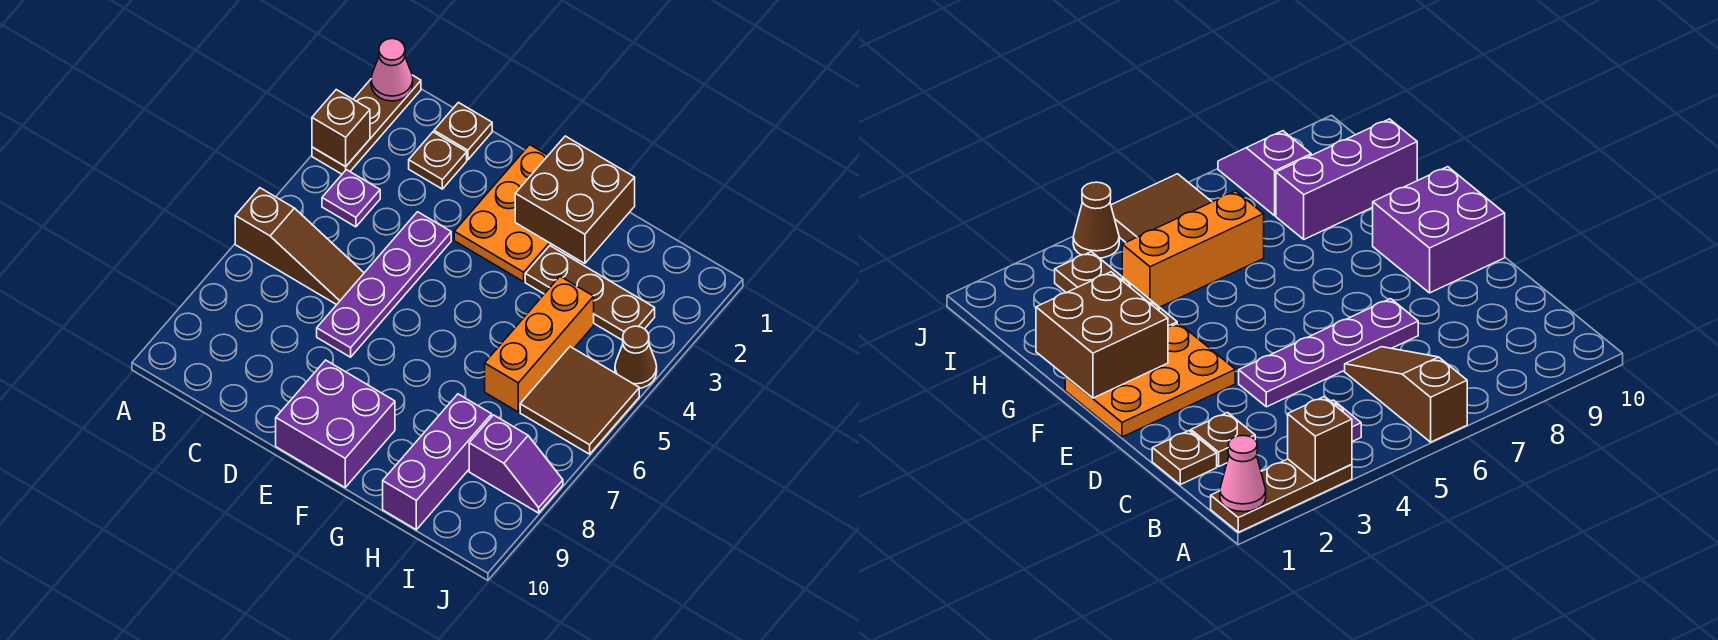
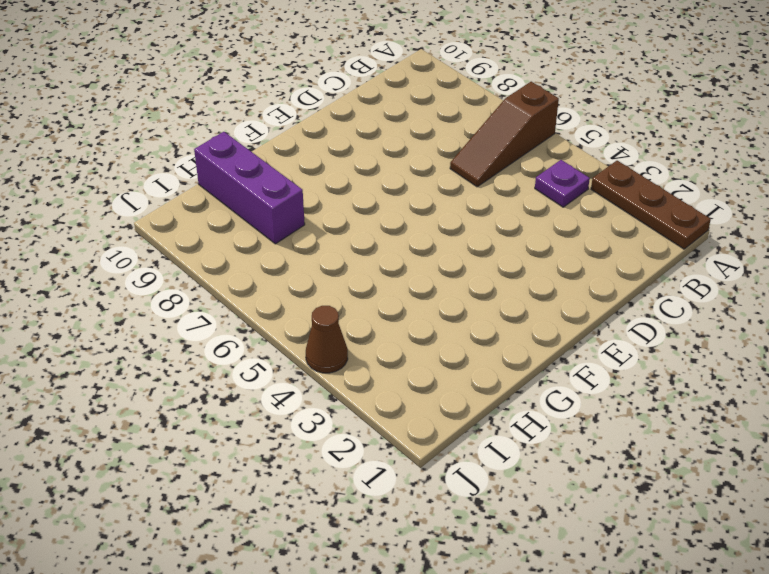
none -> brown 1x1 plate [434,103,492,160]
none -> brown 1x1 plate [409,132,467,189]
none -> purple 1x4 plate [317,212,451,357]

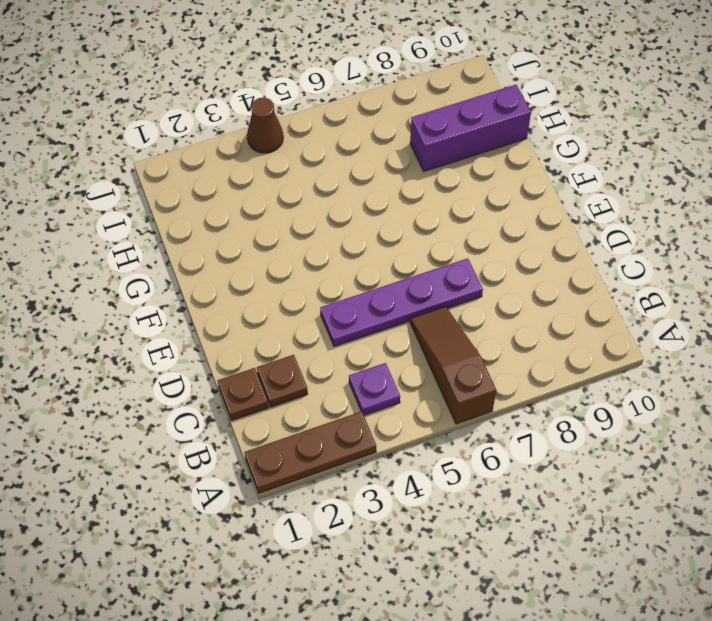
none -> orange 2x3 plate [454,145,555,282]
none -> purple 2x2 brick [276,360,395,487]
none -> brown 1x3 plate [525,246,655,340]

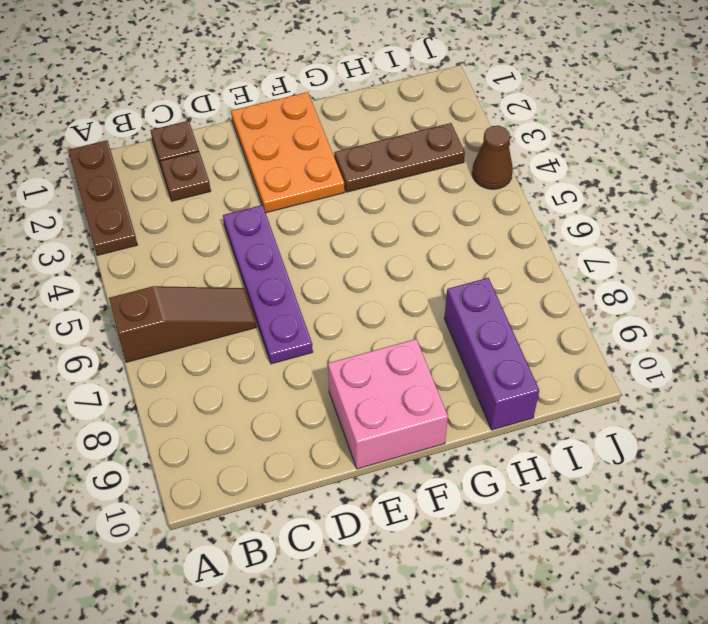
pink 2x2 brick [328,339,448,469] -> purple 2x2 brick [276,360,395,487]
none -> purple 1x1 plate [322,170,380,227]
none -> orange 1x3 brick [485,277,594,412]
none -> brown 2x2 tile [520,347,639,454]

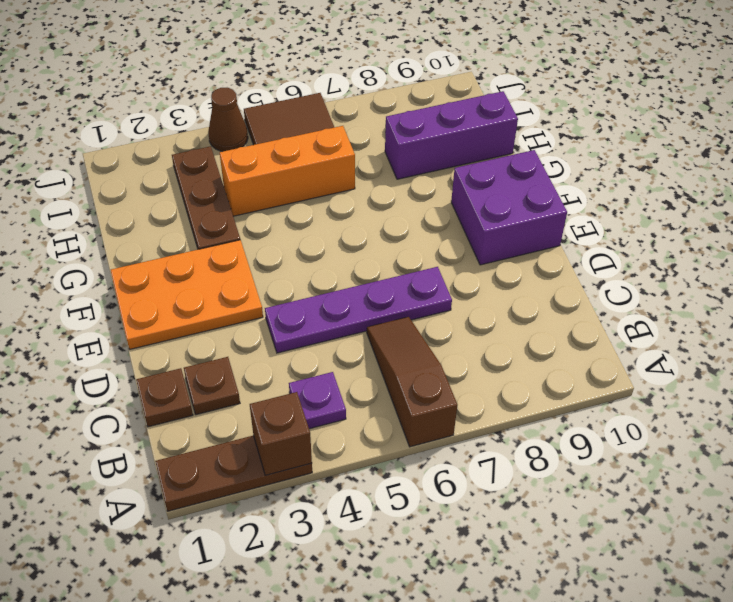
none -> purple 1x2 slope [469,415,563,513]
none -> pink 1x1 cone [371,39,413,101]
none -> brown 2x2 brick [515,136,635,264]

